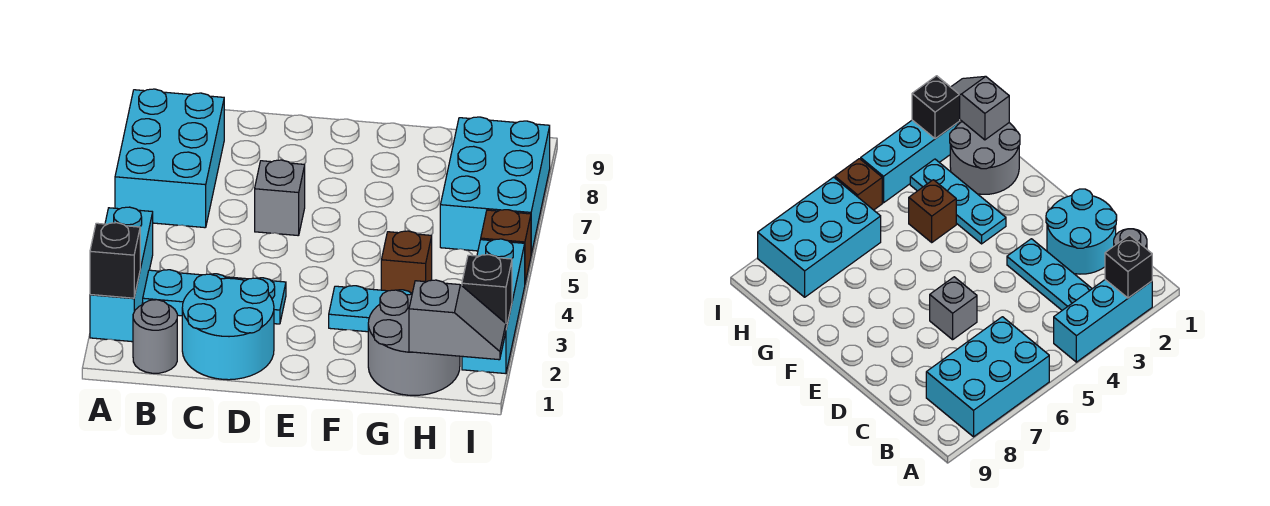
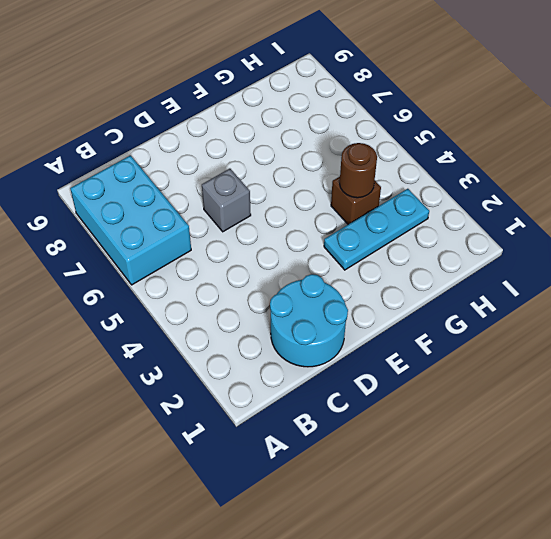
brown 1x1 round brick [340,143,377,198] -> none
none -> cyan 1x3 brick [90,207,153,342]
none -> grey 1x1 round brick [133,300,177,373]
none -> cyan 1x3 plate [143,270,286,324]

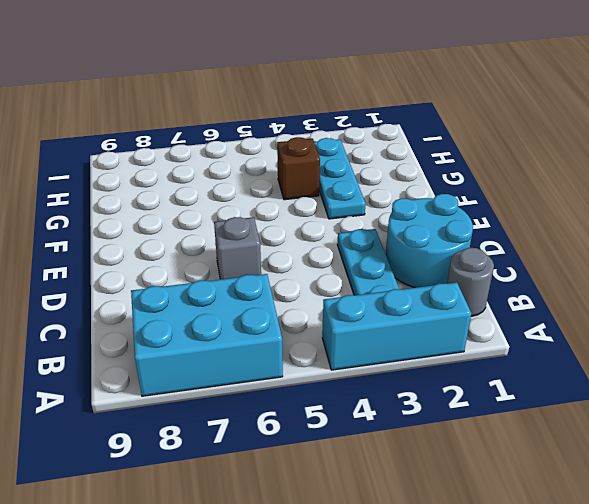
none -> grey 2x2 round brick [368,290,460,395]
none -> cyan 2x3 brick [440,117,550,254]
none -> cyan 1x3 brick [462,239,525,374]

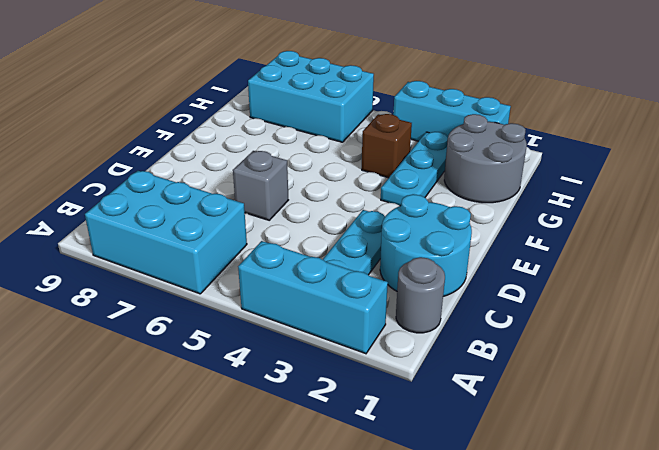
none -> brown 1x1 brick [481,210,531,283]
none -> black 1x1 brick [90,223,140,298]
none -> grey 1x2 slope [409,280,506,360]

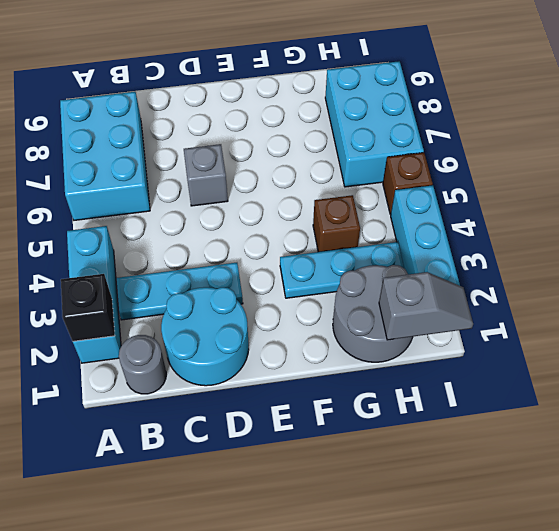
none -> black 1x1 brick [462,255,512,329]

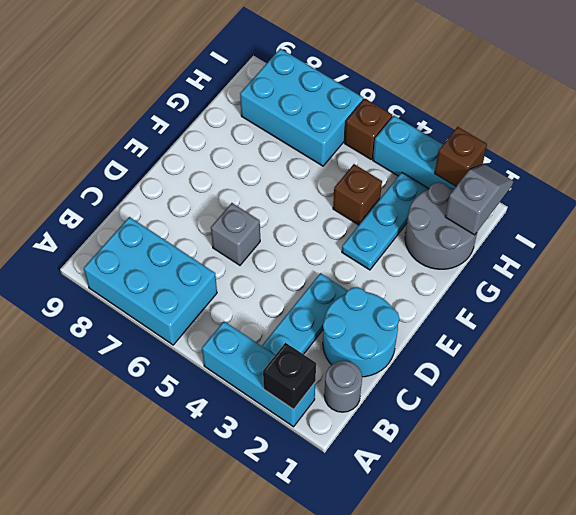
brown 1x1 brick [435,127,487,186] -> black 1x1 brick [462,255,512,329]

